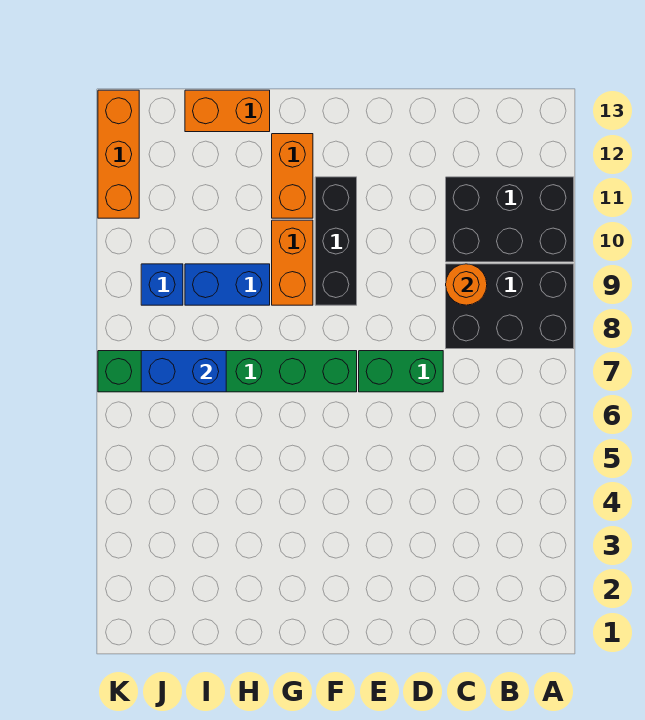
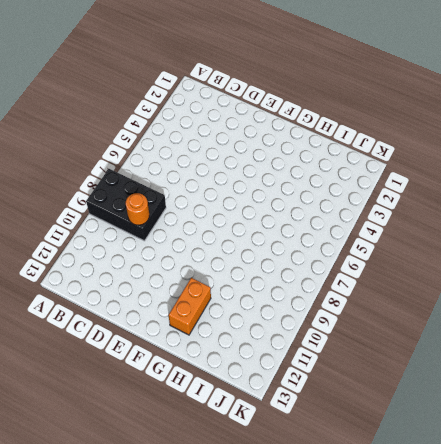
none -> black 2x3 brick [446,177,574,262]
none -> green 1x2 brick [359,351,443,392]
none -> green 1x6 brick [98,351,357,392]

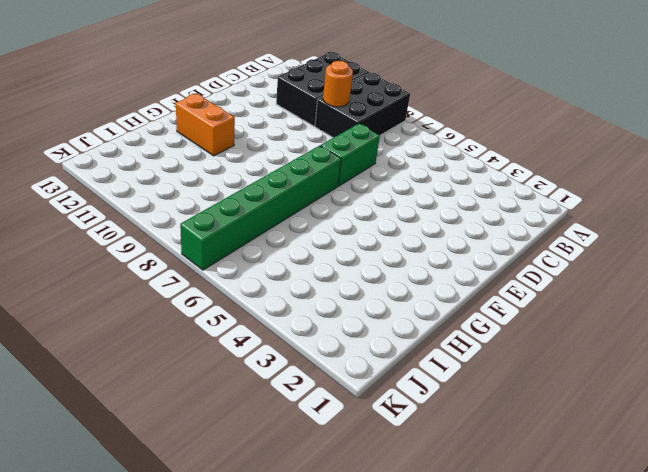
none -> black 1x3 brick [315,177,357,305]
none -> orange 1x2 brick [272,220,313,305]
none -> blue 1x2 brick [185,264,270,305]

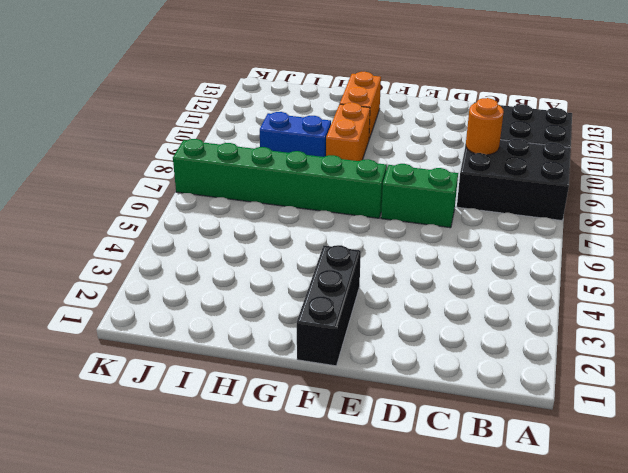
black 1x3 brick [297,245,361,366] -> black 1x3 brick moved to [315,177,357,305]
none -> orange 1x2 brick [185,90,270,132]
none -> blue 1x1 brick [141,264,183,305]
none -> orange 1x3 brick [98,90,139,218]

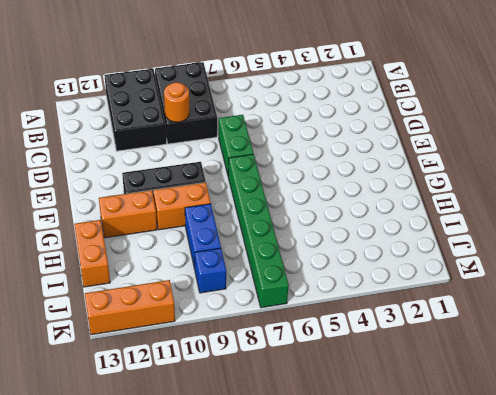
none -> blue 1x2 brick [141,351,226,392]

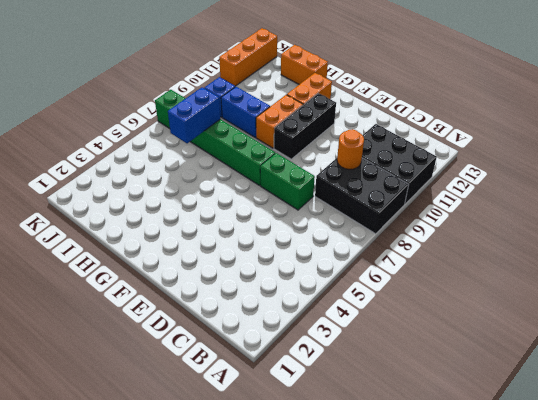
blue 1x2 brick [168,87,220,143] -> blue 1x2 brick turned to [141,351,226,392]

